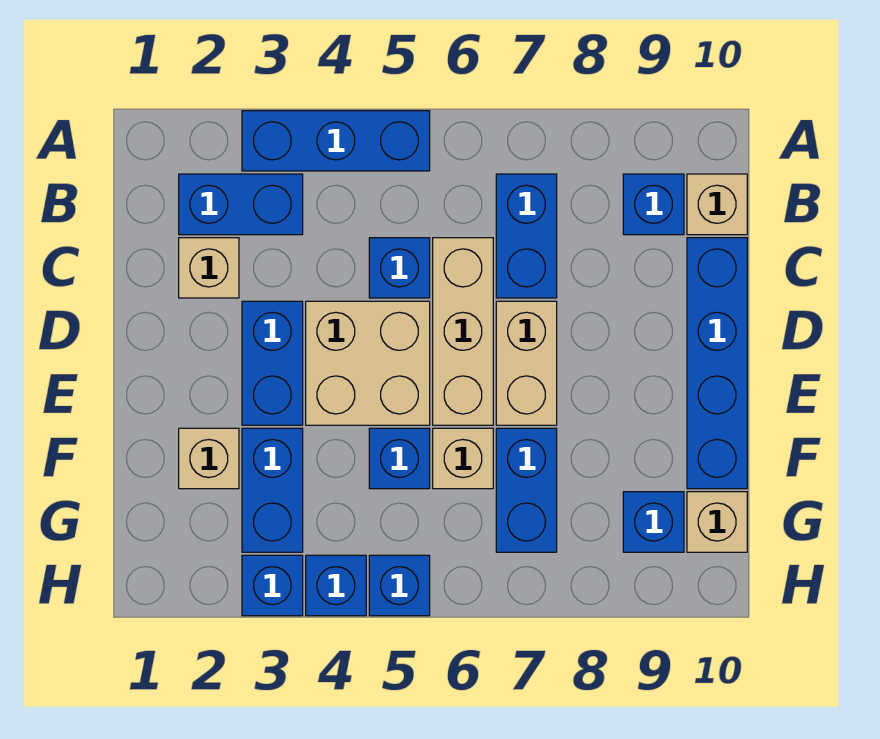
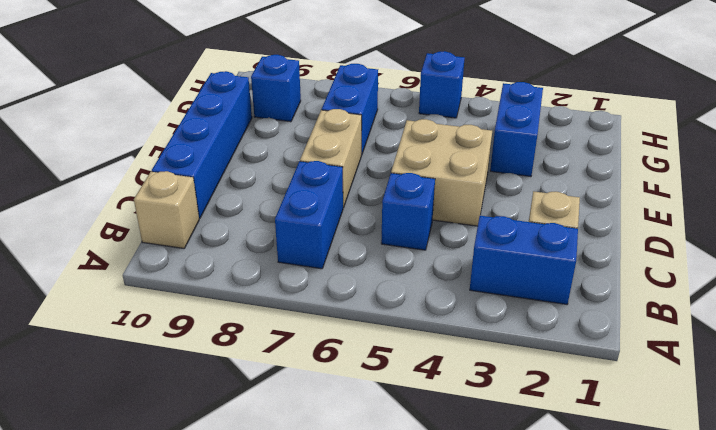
none -> blue 1x3 brick [242,111,430,171]
none -> blue 1x1 brick [623,174,684,235]
none -> tan 1x3 brick [433,238,493,425]

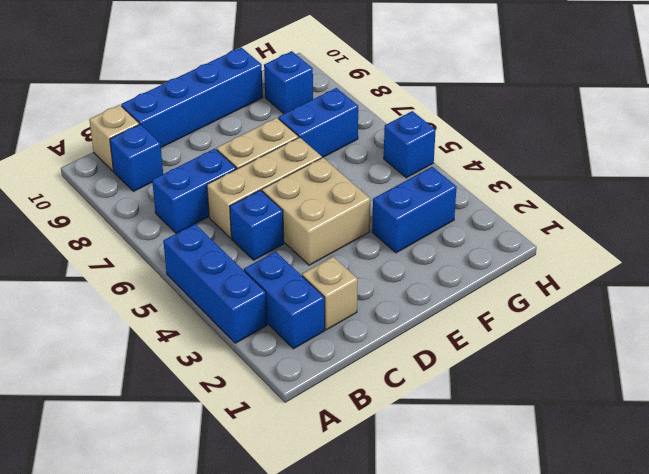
none -> blue 1x2 brick [242,301,303,425]
none -> tan 1x1 brick [179,428,239,489]
none -> blue 1x1 brick [369,428,430,489]

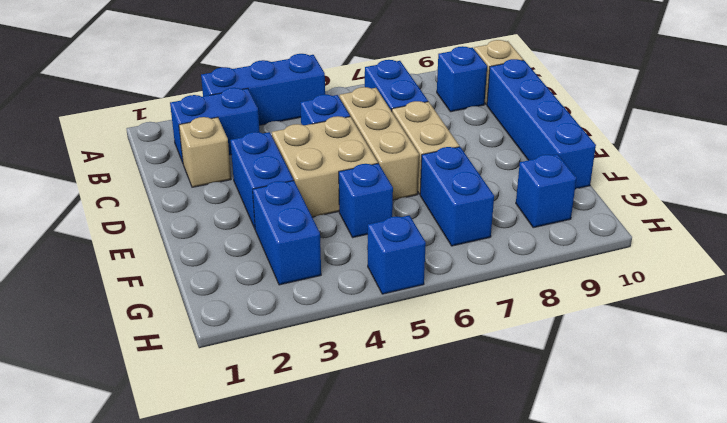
none -> tan 1x1 brick [179,428,239,489]
none -> tan 1x1 brick [433,428,493,489]
none -> tan 1x1 brick [687,492,747,552]

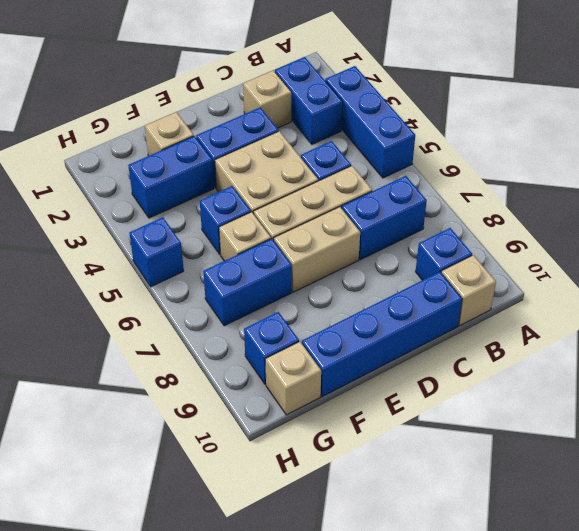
none -> blue 1x1 brick [242,555,303,616]
none -> blue 1x1 brick [306,555,366,616]

